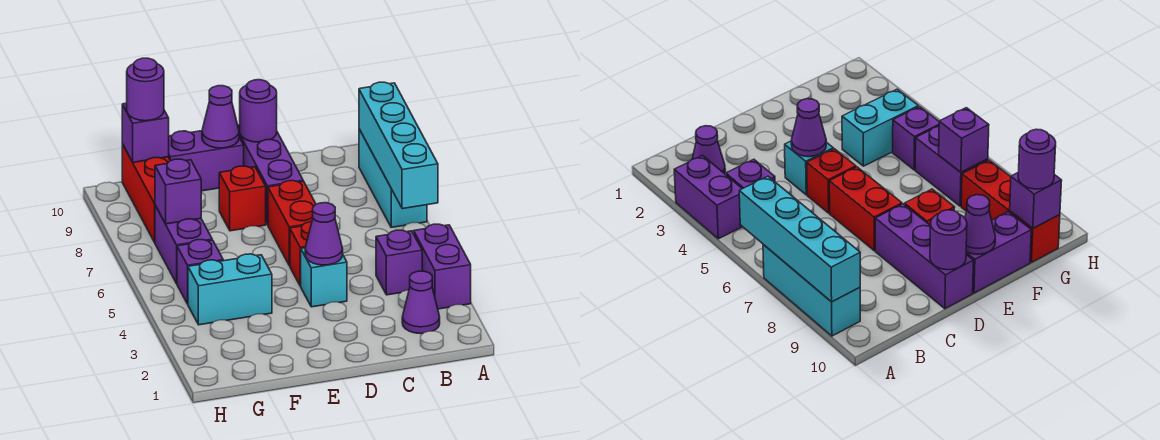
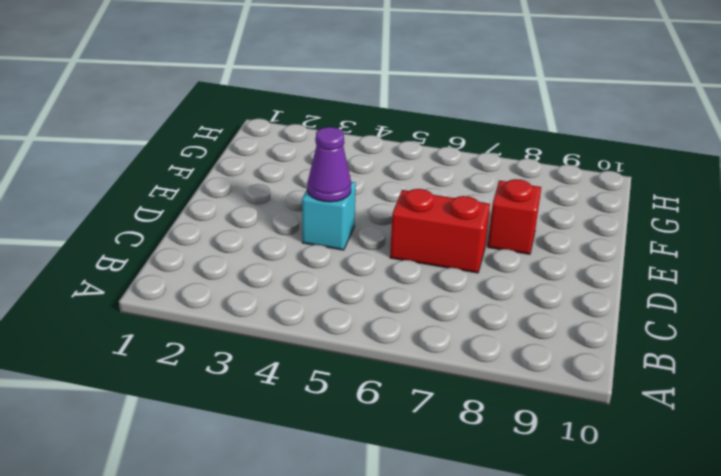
none -> purple 1x2 brick [414,224,471,309]
none -> cyan 1x3 brick [359,129,427,227]
none -> purple 1x1 cone [402,271,440,334]

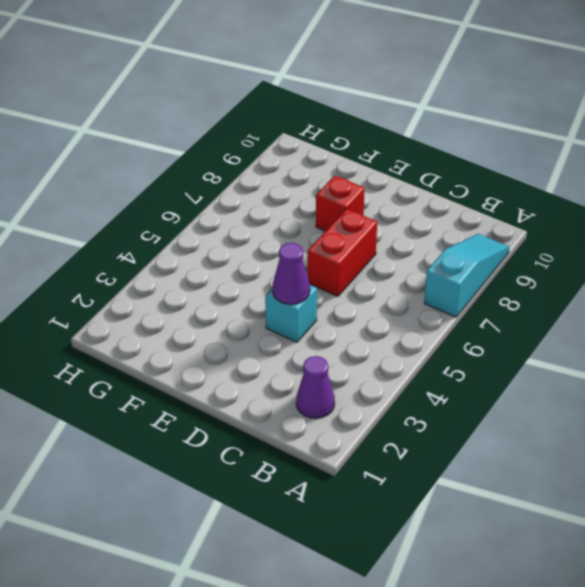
cyan 1x3 slope [424,234,509,317] -> cyan 1x3 brick [359,129,427,227]
none -> purple 1x2 brick [414,224,471,309]
none -> purple 1x1 brick [376,230,422,295]
none -> red 1x1 brick [290,222,312,286]

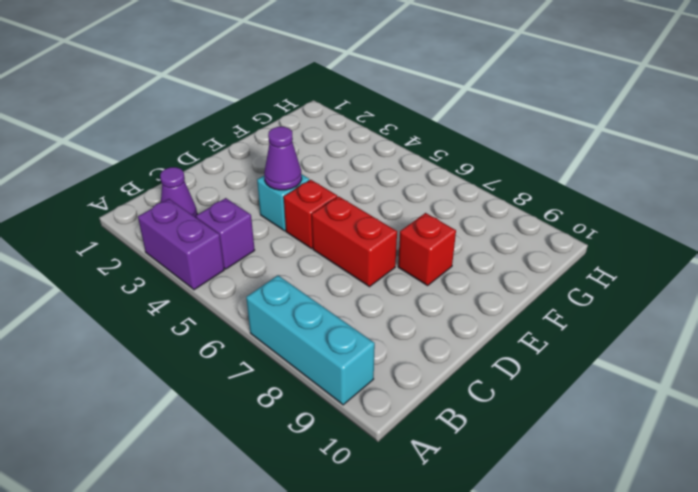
none -> purple 1x3 brick [238,125,303,225]
none -> purple 1x2 brick [169,131,244,191]
none -> cyan 1x2 brick [188,254,272,325]

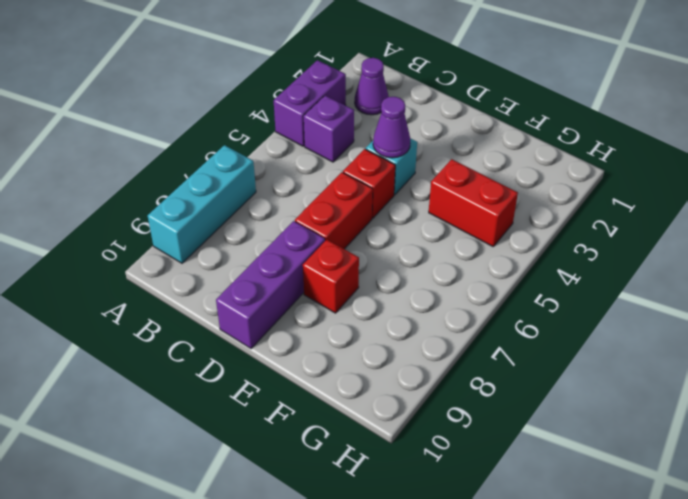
red 1x2 brick [429,159,518,246] -> cyan 1x2 brick [188,254,272,325]
none -> purple 1x2 brick [169,131,244,191]
none -> purple 1x1 brick [177,240,223,304]
none -> purple 1x2 brick [155,205,212,284]

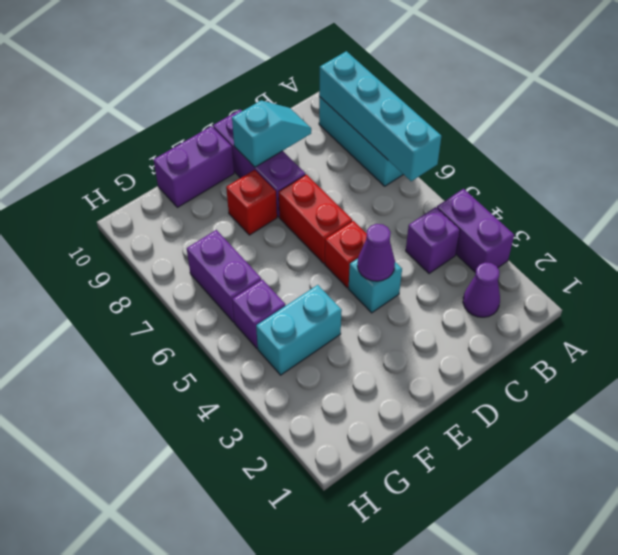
cyan 1x2 slope [232,101,311,167] -> none
none -> red 1x3 brick [122,144,170,242]
none -> purple 1x1 round brick [240,80,277,142]
none -> purple 1x1 cone [202,86,239,148]

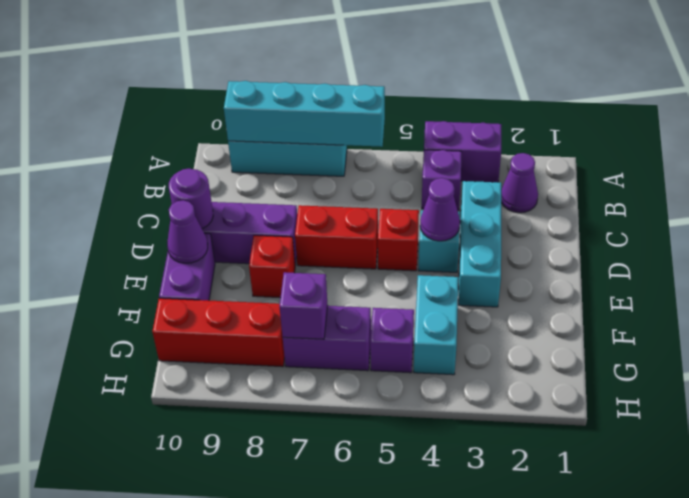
cyan 1x3 brick [458,181,501,307] -> none
none -> purple 1x1 brick [122,103,169,162]
none -> purple 1x1 round brick [127,58,164,121]

